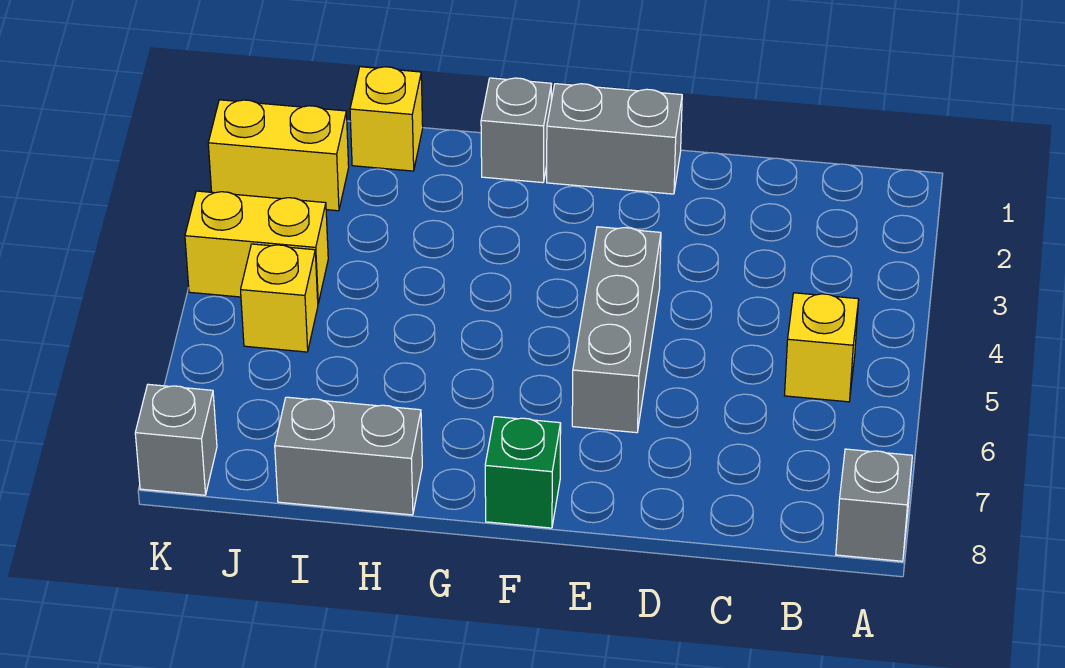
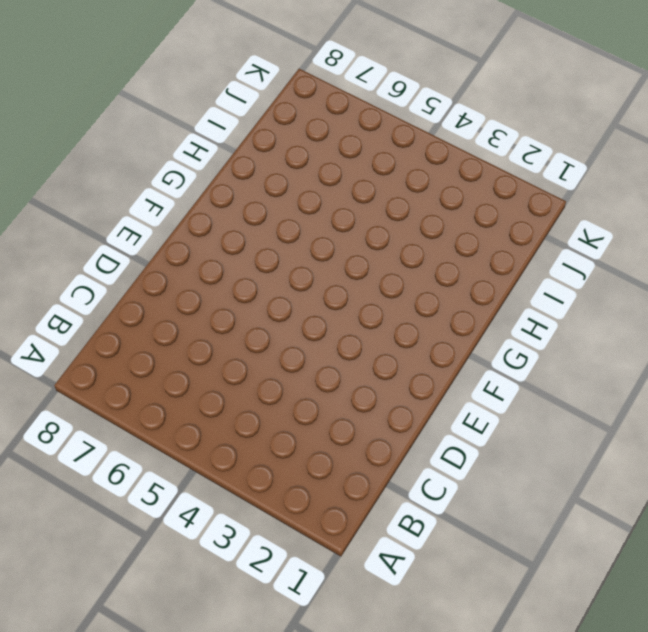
none -> grey 1x1 brick [836,449,912,561]
none -> yellow 1x1 brick [785,293,859,402]
none -> grey 1x2 brick [547,84,682,194]

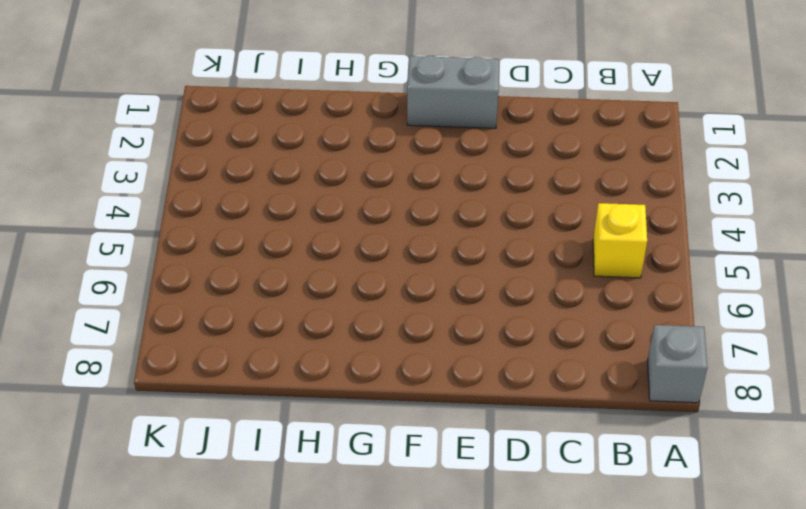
none -> grey 1x3 brick [572,227,661,433]
none -> green 1x1 brick [485,417,561,528]
none -> grey 1x1 brick [481,78,551,183]

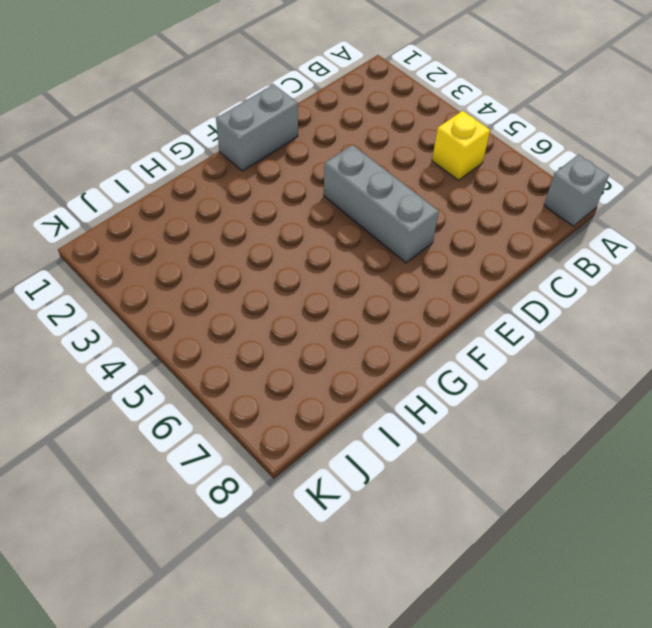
none -> green 1x1 brick [485,417,561,528]
none -> grey 1x1 brick [481,78,551,183]
none -> grey 1x2 brick [275,397,422,515]

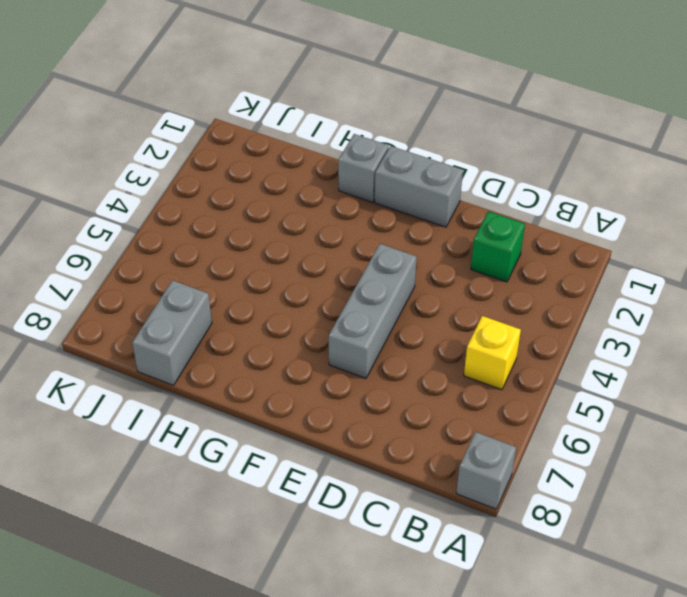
green 1x1 brick [471,211,525,282] -> green 1x1 brick moved to [485,417,561,528]
grey 1x2 brick [132,280,212,385] -> grey 1x2 brick turned to [275,397,422,515]
none -> yellow 1x1 brick [350,67,423,171]
none -> yellow 1x2 brick [208,100,349,211]
none -> yellow 1x2 brick [185,191,328,303]

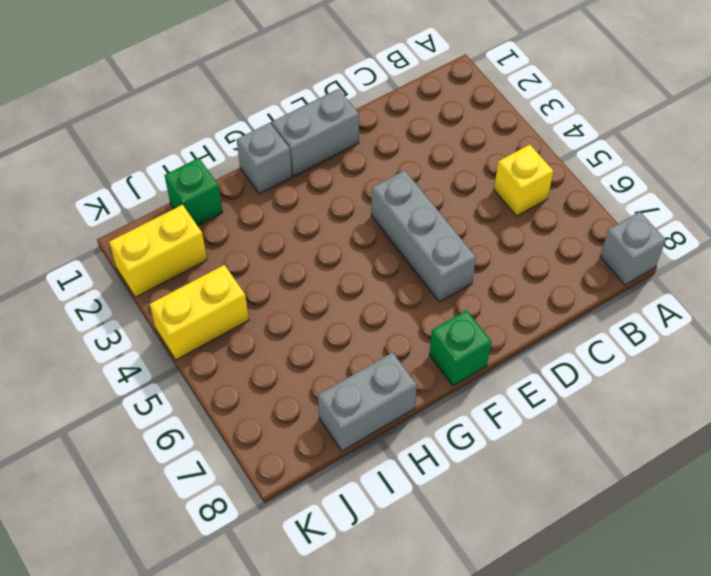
green 1x1 brick [165,158,223,226] -> yellow 1x1 brick [350,67,423,171]
none -> yellow 1x1 brick [241,244,318,352]
none -> grey 1x1 brick [135,384,217,495]

